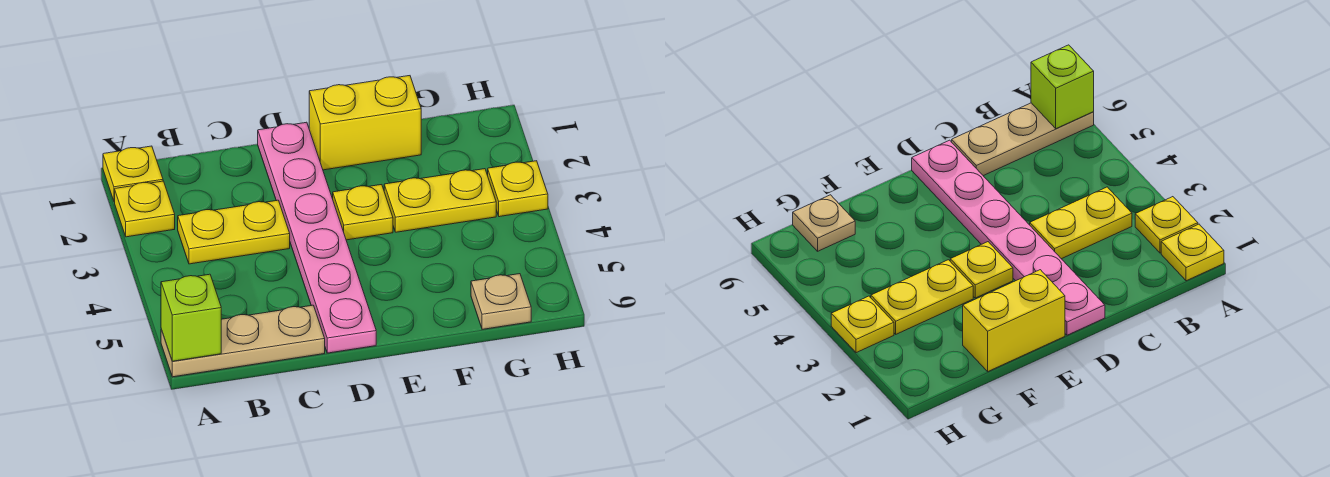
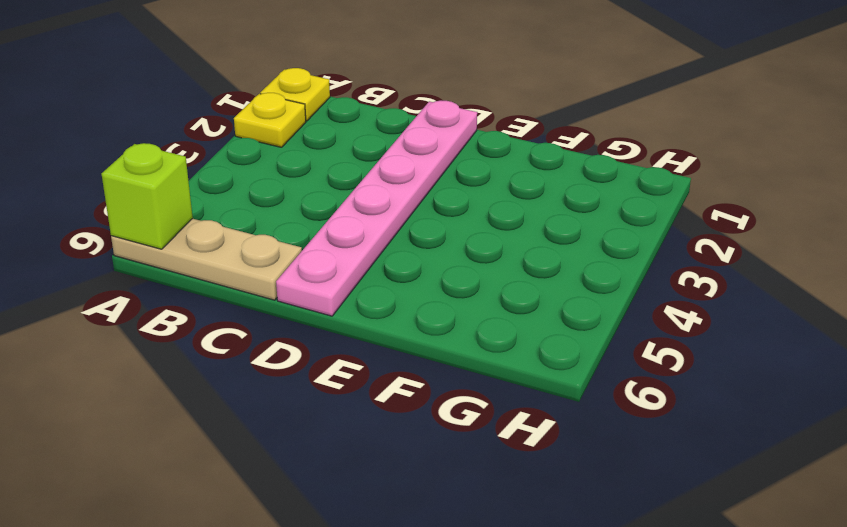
none -> yellow 1x2 plate [178,200,290,264]
none -> yellow 1x2 brick [309,76,421,170]

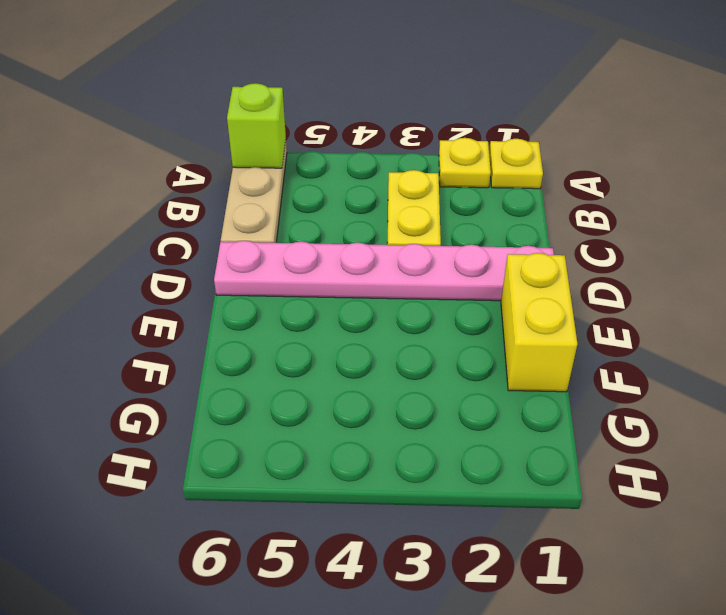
none -> yellow 1x1 plate [333,185,393,240]
none -> yellow 1x2 plate [384,169,496,232]

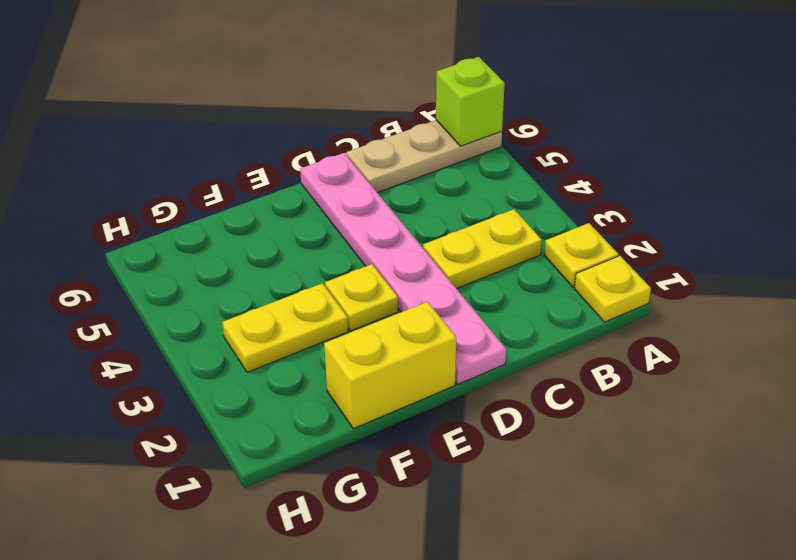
none -> tan 1x1 plate [471,274,531,329]
none -> yellow 1x1 plate [488,161,548,217]

